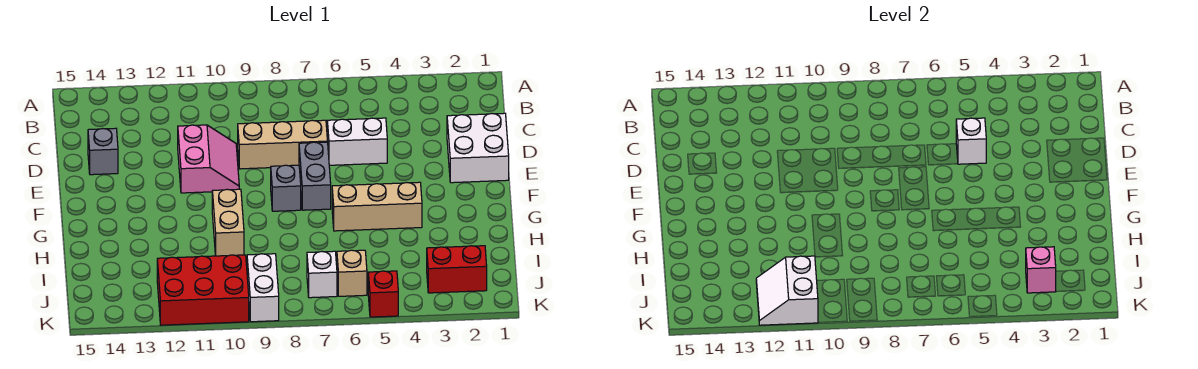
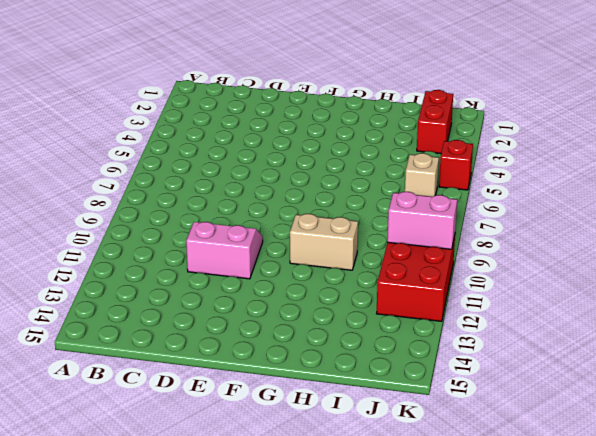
pink 1x2 brick [387,192,457,249] -> none
none -> white 2x2 brick [447,113,509,183]
none -> white 1x2 brick [327,118,387,165]
none -> tan 1x3 brick [238,120,328,169]

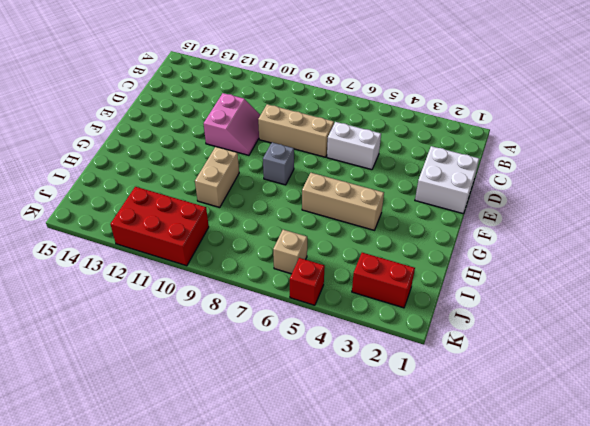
none -> grey 1x1 brick [88,128,118,175]
none -> grey 1x2 brick [299,142,331,210]
none -> white 1x1 brick [307,251,337,298]

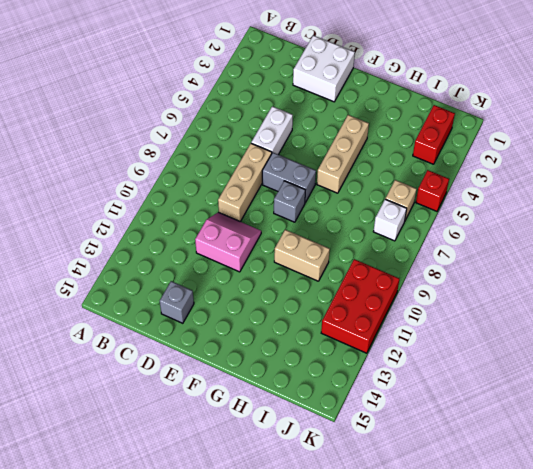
none -> white 1x2 brick [247,254,279,322]
none -> white 1x1 brick [956,118,986,164]
none -> pink 1x1 brick [1026,247,1056,293]

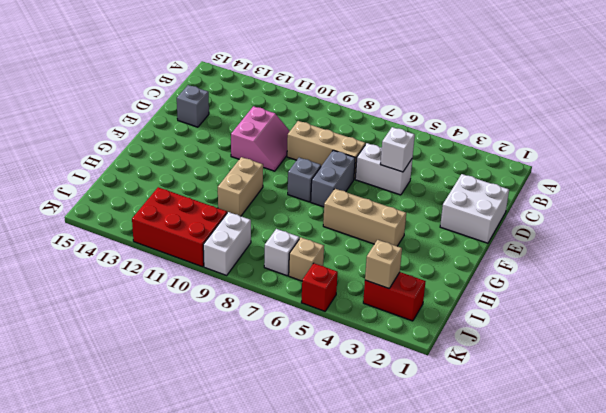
tan 1x1 brick [365,240,402,288] -> pink 1x1 brick [1026,247,1056,293]
none -> white 2x2 slope [756,256,818,325]

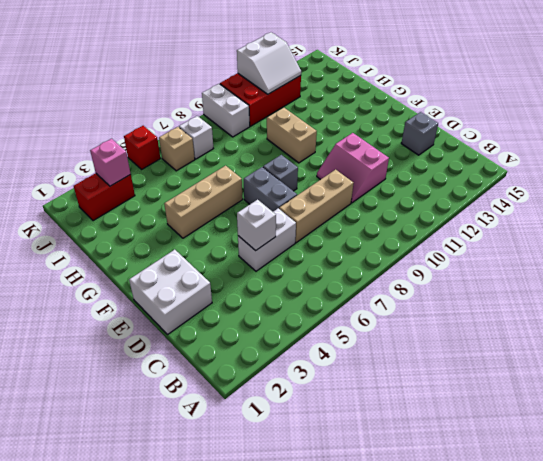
white 2x2 slope [237,32,301,94] -> white 2x2 slope turned to [756,256,818,325]

